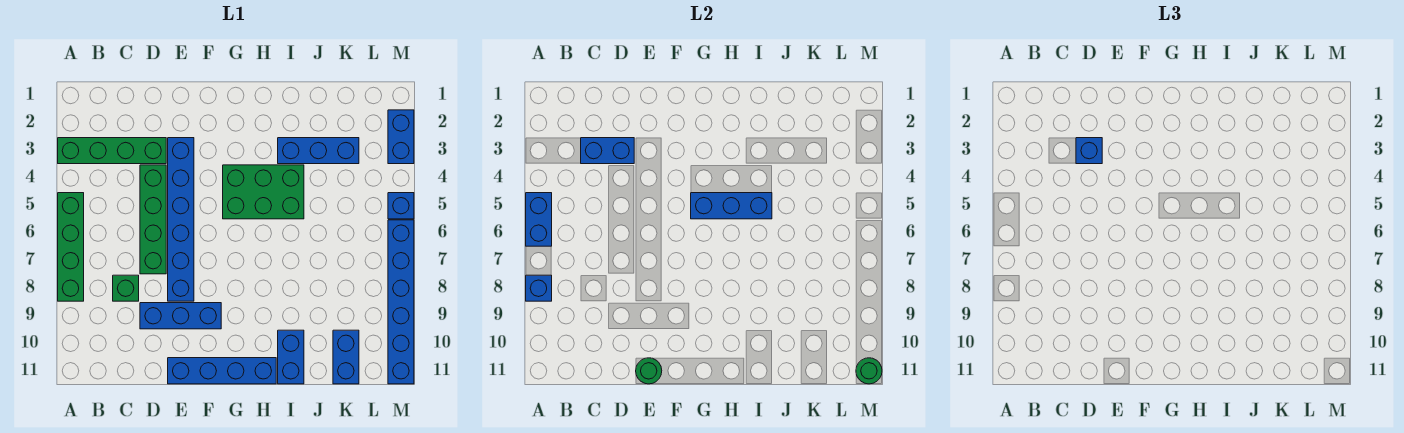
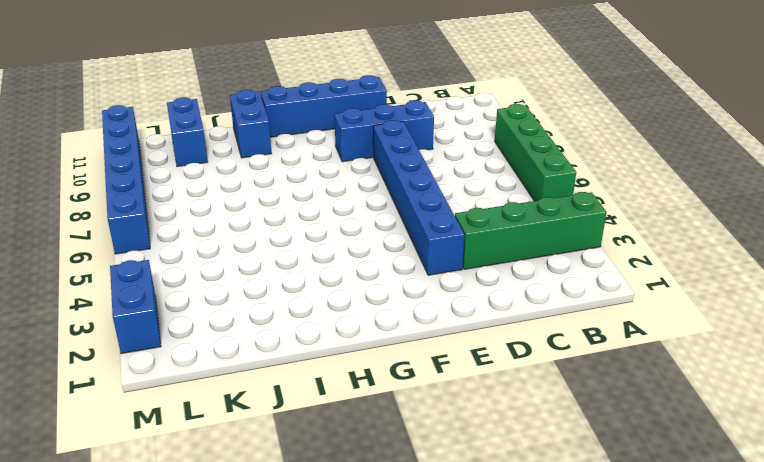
none -> green 1x1 brick [113,275,139,301]
none -> green 1x4 brick [140,165,166,274]
none -> green 2x3 brick [223,165,304,219]

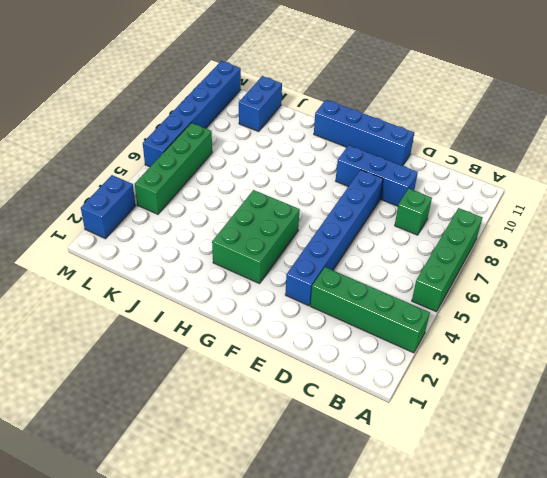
green 2x3 brick [212,190,300,284] -> green 2x3 brick turned to [223,165,304,219]
green 1x4 brick [135,123,212,214] -> green 1x4 brick moved to [140,165,166,274]
none -> blue 1x3 brick [278,138,359,164]
none -> blue 1x2 brick [278,330,304,384]
none -> blue 1x1 brick [388,193,414,219]

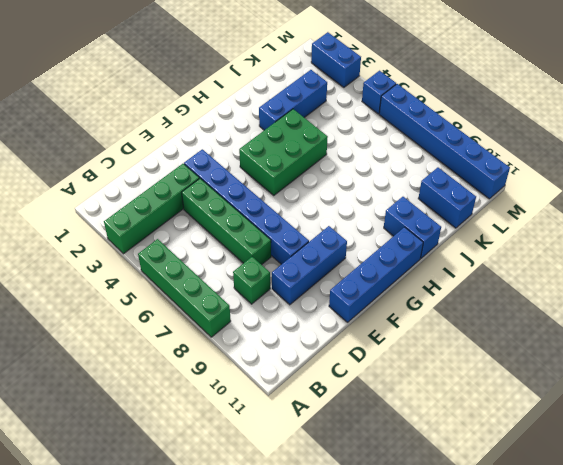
none -> blue 1x2 brick [526,193,552,246]
none -> blue 1x1 brick [526,275,552,301]
none -> blue 1x2 brick [581,138,634,164]

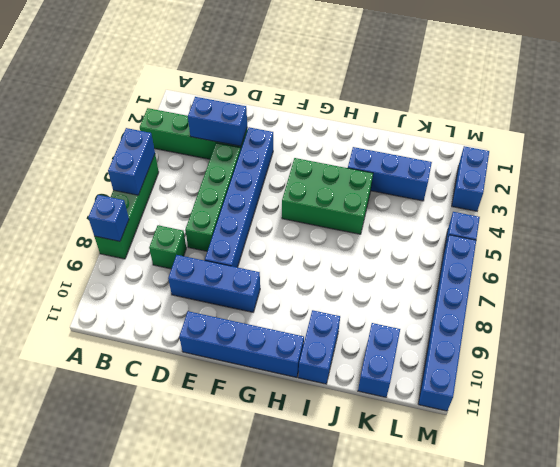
none -> green 1x1 round brick [636,358,662,384]
none -> blue 1x3 brick [691,193,772,219]
none -> green 1x1 round brick [856,358,882,384]

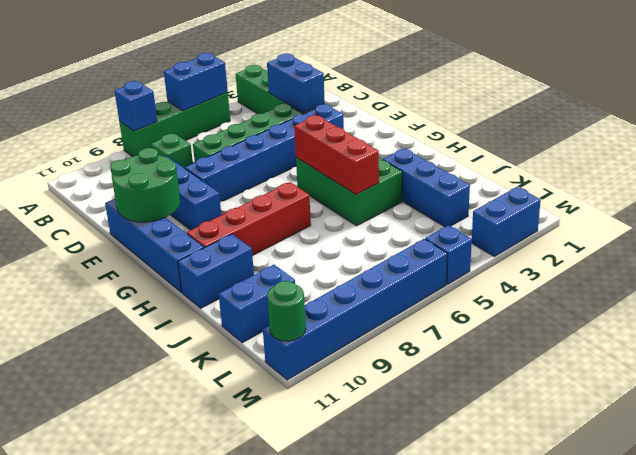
green 2x2 round brick [110,148,180,222] -> green 1x1 round brick [636,358,662,384]
red 1x3 brick [294,116,379,194] -> blue 1x3 brick [691,193,772,219]
red 1x4 brick [187,182,311,256] -> none
none -> blue 1x1 brick [1076,138,1102,164]

